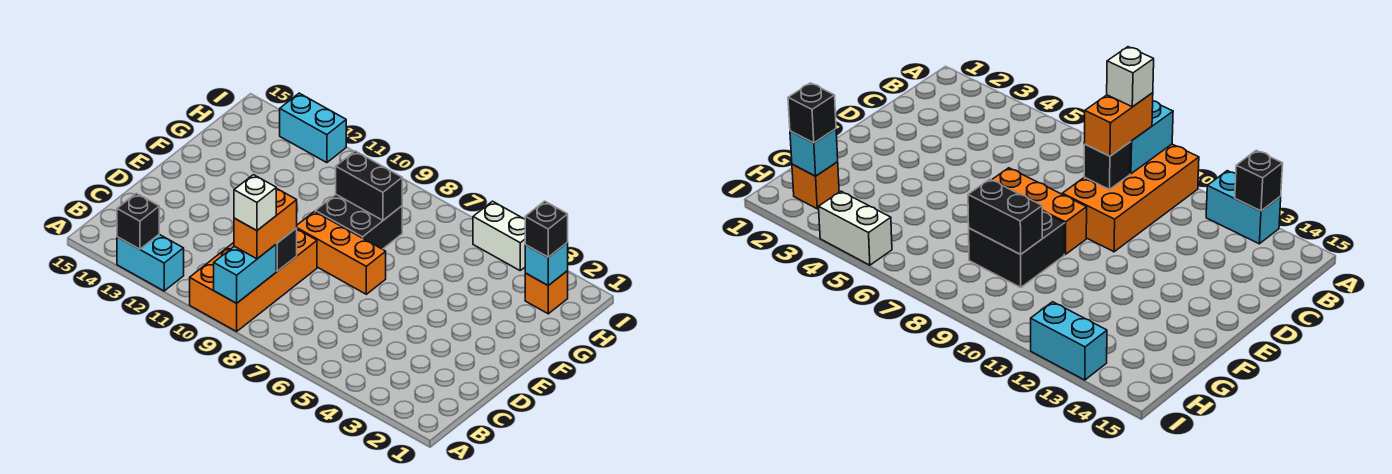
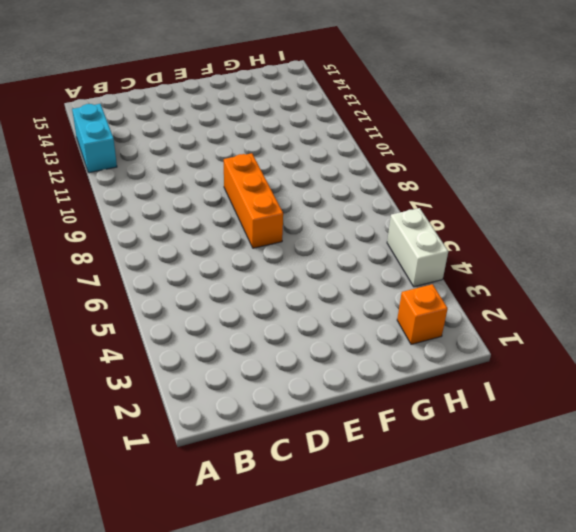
none -> orange 2x4 brick [190,229,317,331]
none -> black 2x2 brick [315,195,402,249]
none -> cyan 1x2 brick [280,93,346,163]

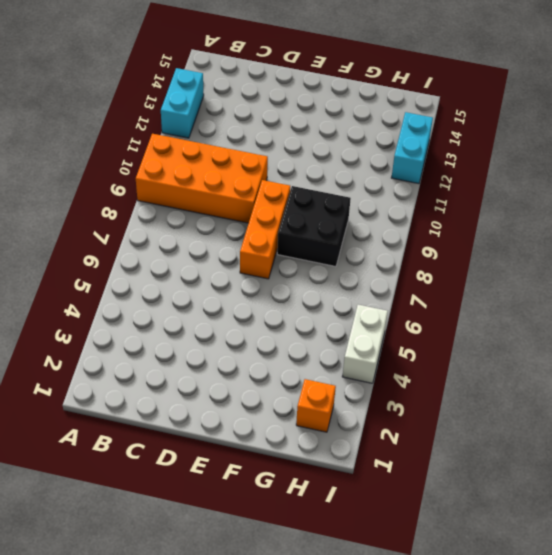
none -> cyan 1x2 brick [214,245,276,303]
none -> black 1x1 brick [117,193,159,249]
none -> black 1x1 brick [276,228,297,271]

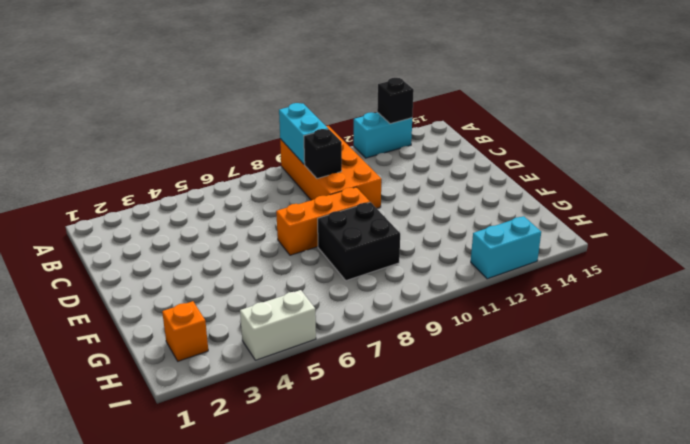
none -> black 1x2 brick [336,151,402,220]
none -> cyan 1x1 brick [525,243,568,285]
none -> orange 1x2 brick [234,188,297,259]

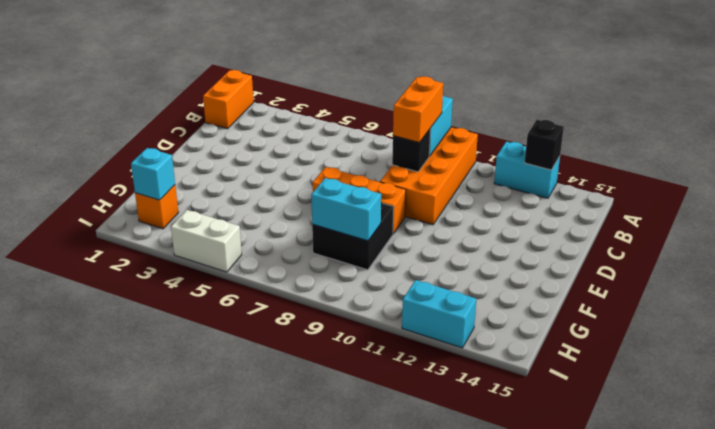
orange 1x2 brick [203,70,254,129] -> none
cyan 1x2 brick [311,178,381,241] -> black 1x2 brick [336,151,402,220]
none -> black 1x1 brick [525,201,568,257]
none -> white 1x1 brick [234,175,276,231]

